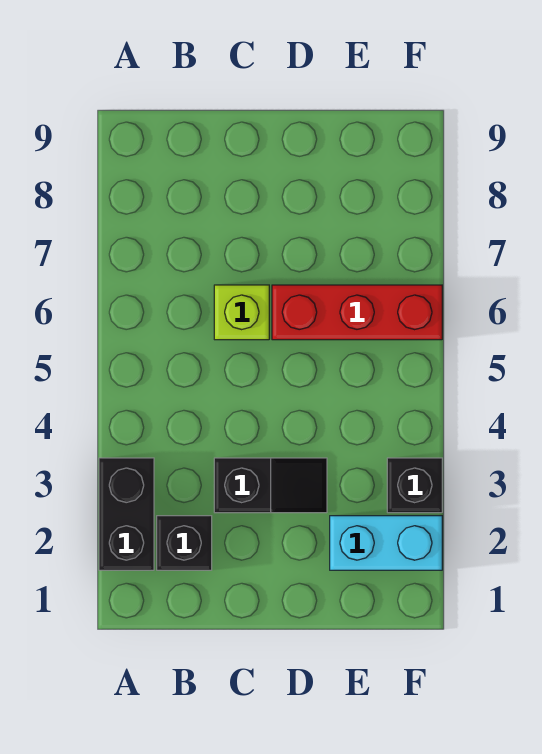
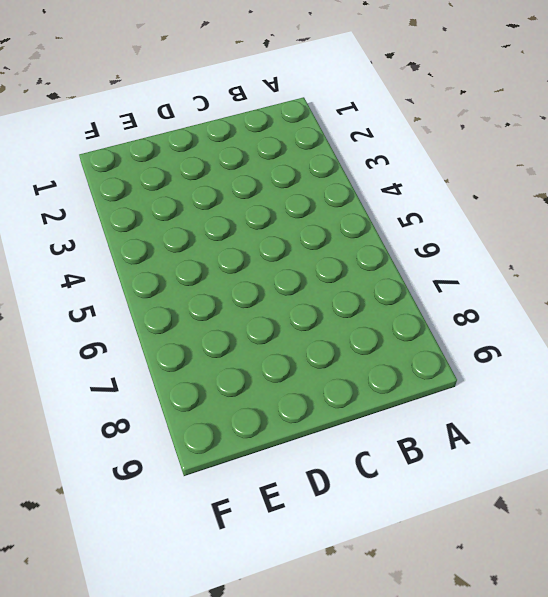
none -> black 1x2 brick [99,458,154,570]
none -> black 1x1 brick [157,516,212,570]

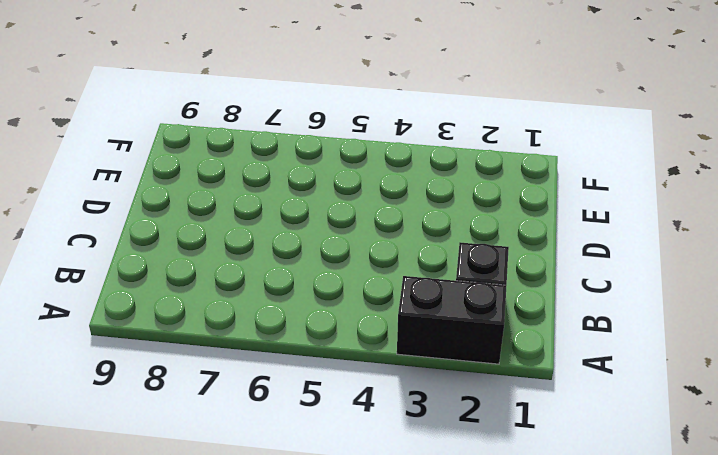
none -> black 1x2 slope [214,458,327,513]
none -> lime 1x1 brick [214,285,269,340]

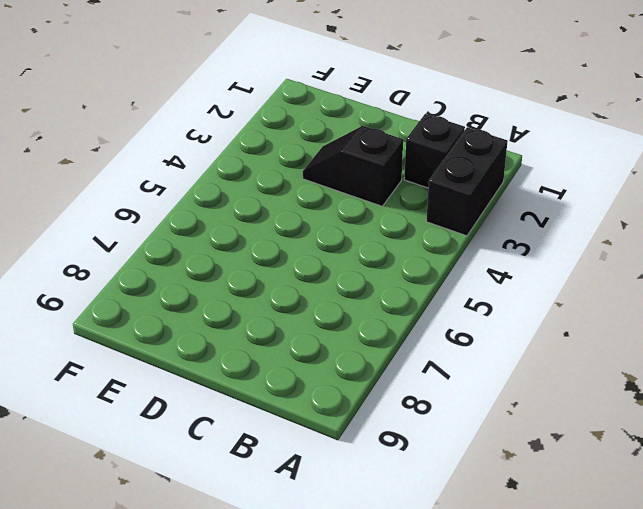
none -> lime 1x1 brick [214,285,269,340]
none -> red 1x3 brick [272,285,442,340]

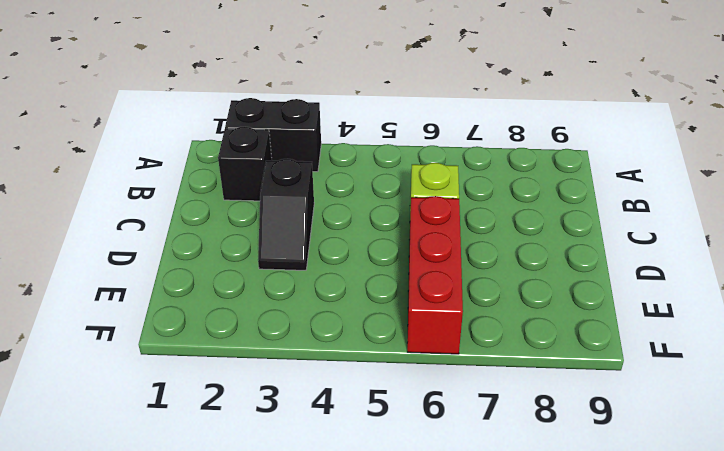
none -> cyan 1x2 brick [330,516,442,570]
none -> black 1x1 brick [387,458,442,513]

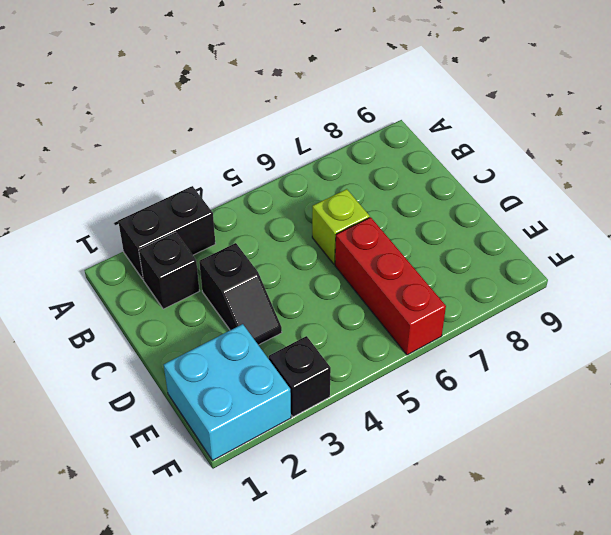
cyan 2x2 brick [164,324,291,461] -> cyan 1x2 brick [330,516,442,570]

